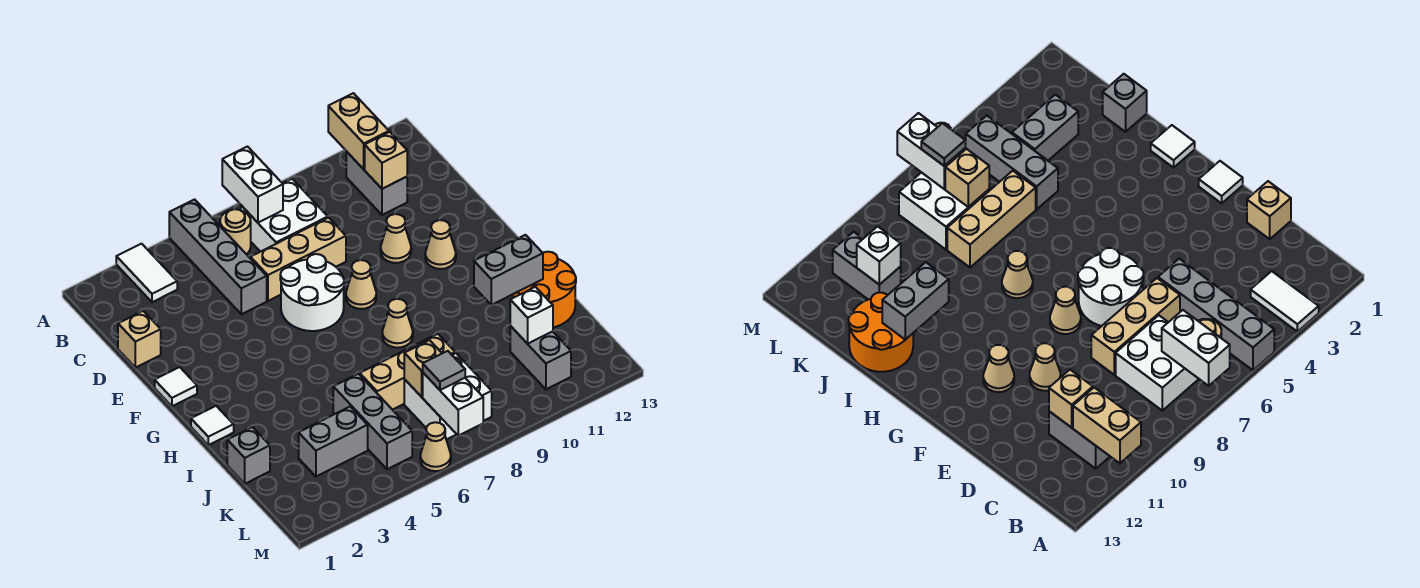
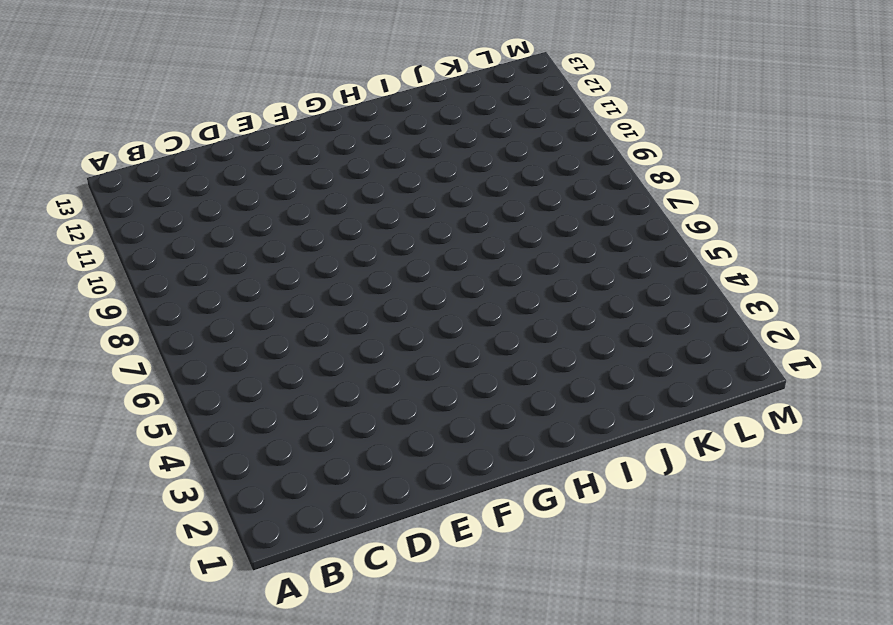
none -> white 1x2 tile [116,244,177,302]
none -> grey 1x4 brick [169,199,267,314]
none -> tan 1x1 round brick [220,209,251,254]
none -> white 2x2 brick [241,179,328,252]

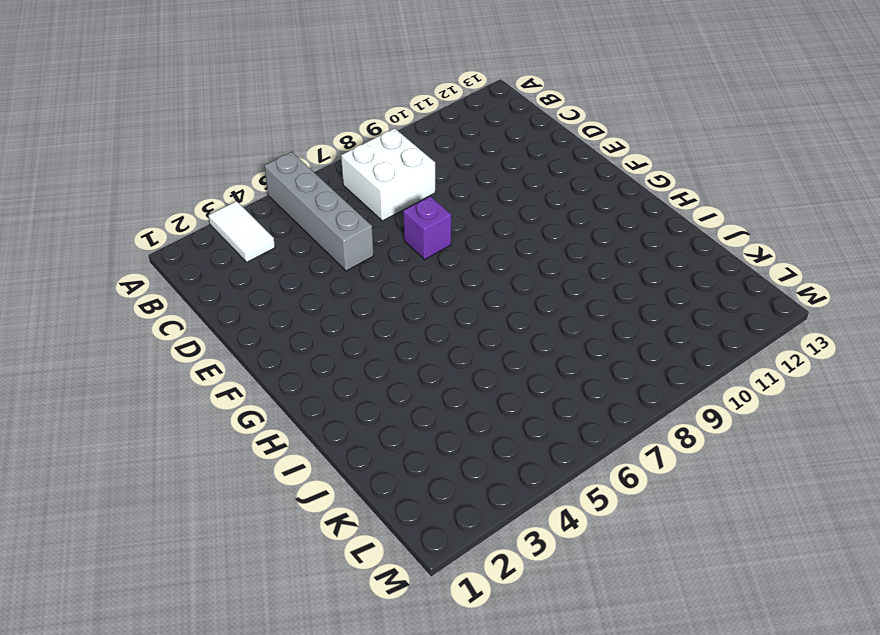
purple 1x1 brick [403,196,451,259] -> white 2x2 round brick [280,254,344,331]
none -> tan 1x1 round brick [220,209,251,254]
none -> grey 1x2 brick [346,152,407,215]
none -> tan 1x1 brick [118,311,161,368]
none -> tan 1x3 brick [251,218,346,301]

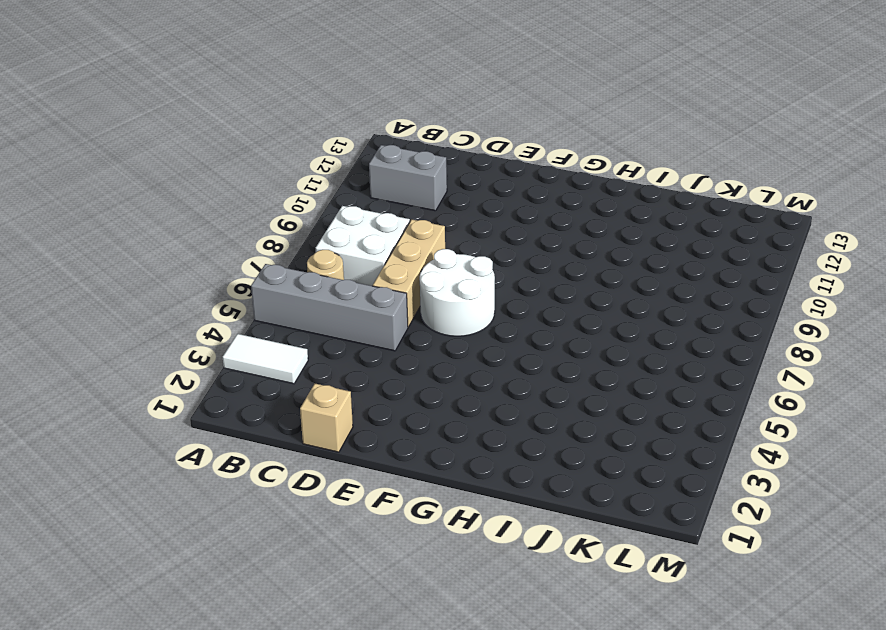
none -> tan 1x1 cone [381,214,411,263]
none -> white 1x1 tile [155,367,197,406]
none -> tan 1x1 cone [346,260,376,309]
none -> tan 1x1 cone [425,220,456,269]

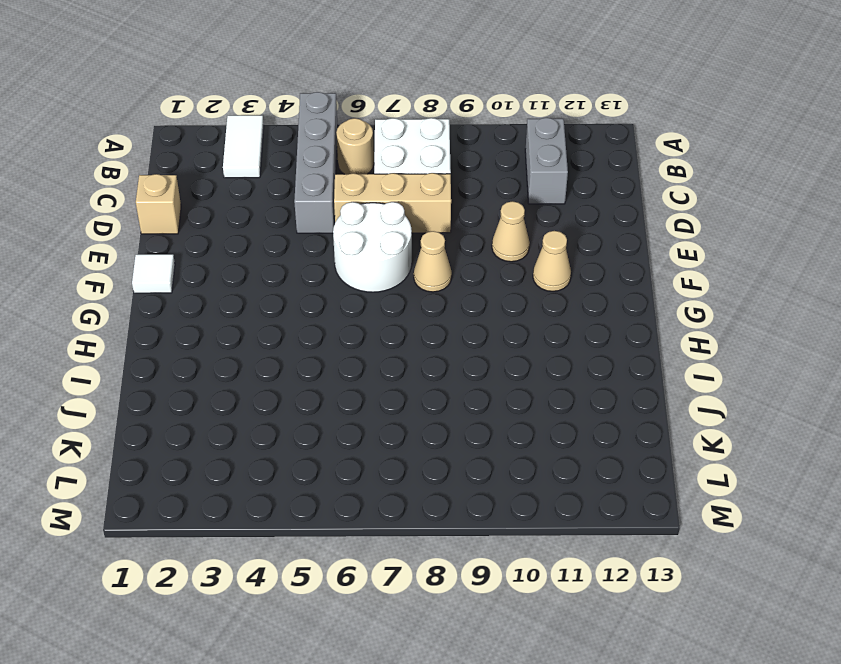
none -> white 1x1 tile [191,406,234,445]
none -> tan 1x1 cone [382,299,413,348]
none -> orange 2x2 round brick [513,252,576,327]
none -> grey 1x1 brick [227,427,270,484]

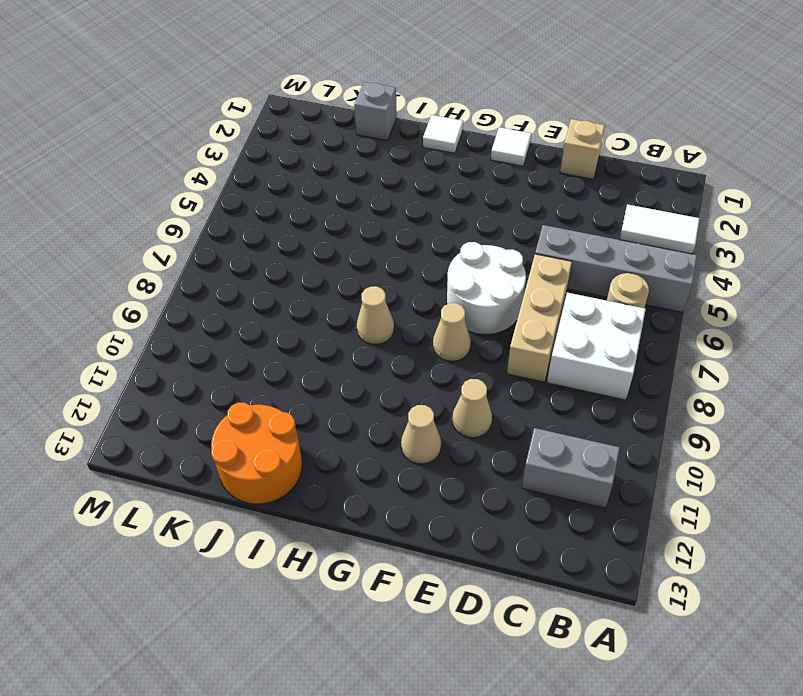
none -> grey 1x3 brick [333,374,412,469]
none -> tan 1x3 brick [360,334,455,410]
none -> grey 1x2 brick [299,407,368,476]
none -> white 2x2 brick [404,353,492,440]

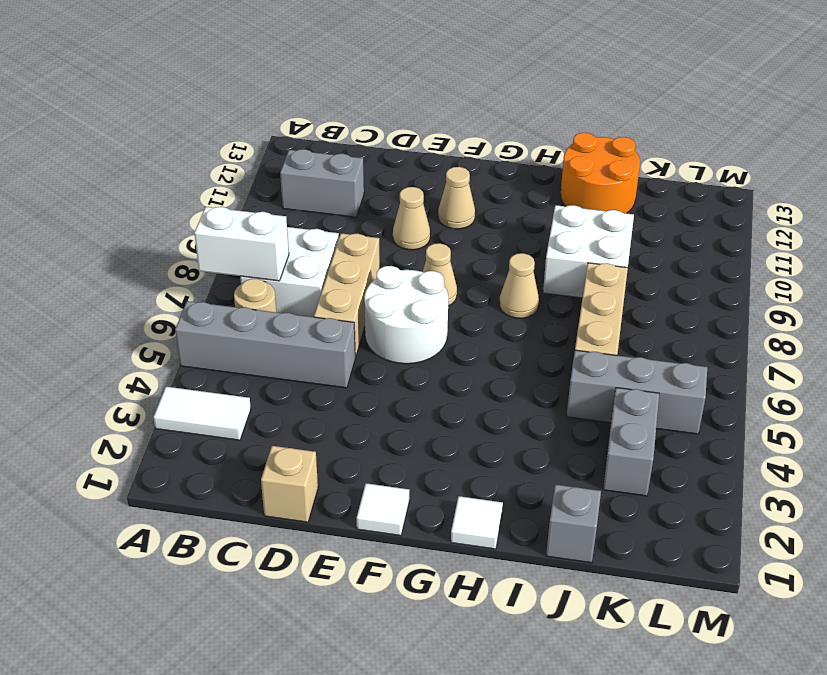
white 2x2 brick [543,205,634,298] -> white 2x2 brick moved to [404,353,492,440]
none -> grey 1x2 brick [510,326,571,389]
none -> tan 1x1 cone [420,422,451,471]
none -> tan 1x2 brick [328,93,389,169]
none -> tan 1x1 brick [365,132,407,189]

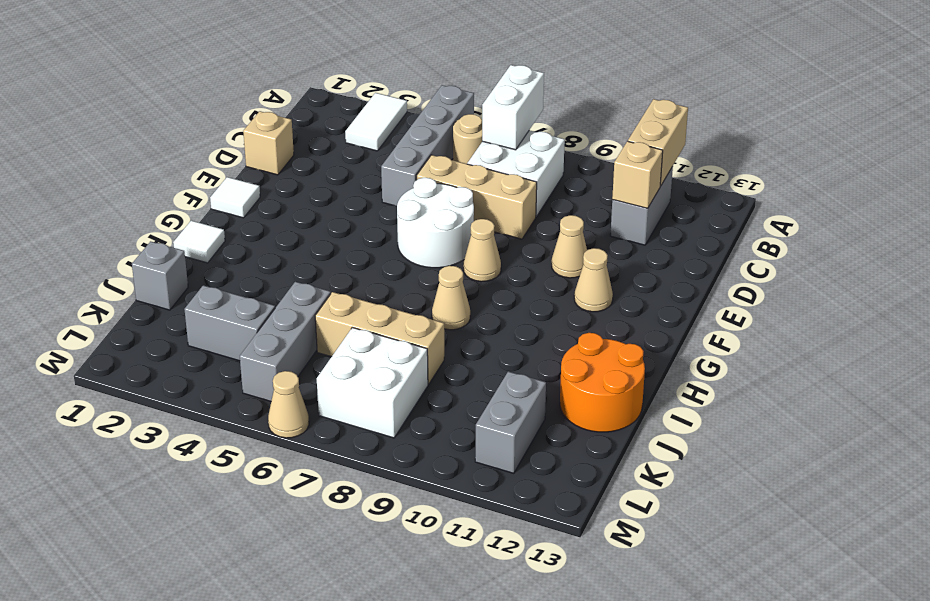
none -> grey 1x2 brick [474,235,543,305]
none -> tan 1x1 brick [404,340,442,397]
none -> white 1x1 brick [510,287,553,344]
none -> white 1x2 brick [423,373,483,436]

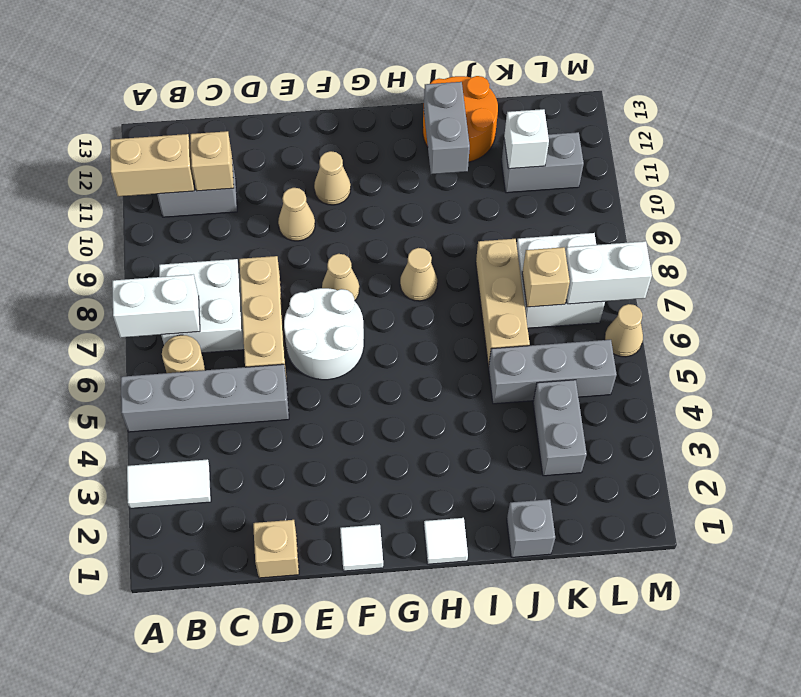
none -> grey 1x1 tile [423,351,465,390]

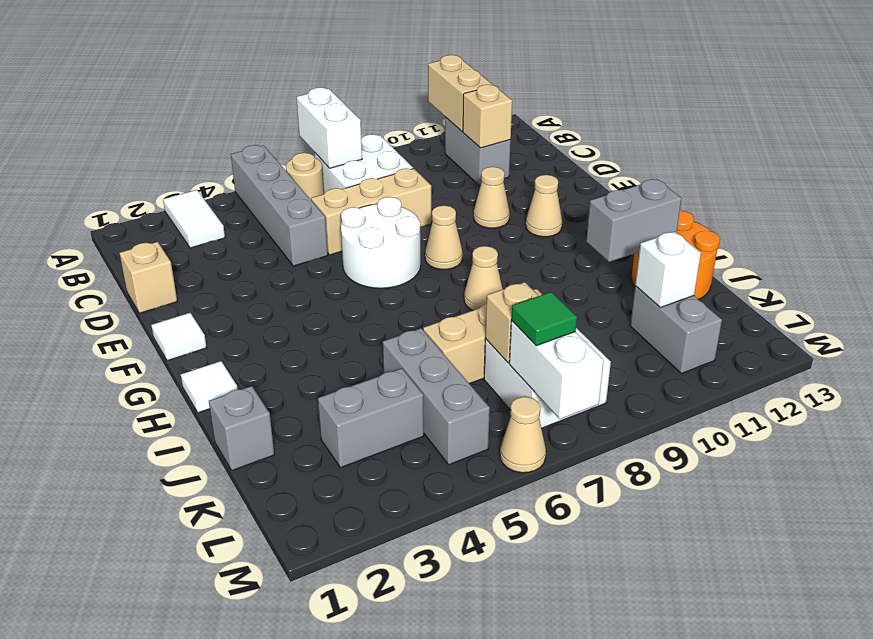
green 1x1 tile [511,292,577,346] -> grey 1x1 tile [423,351,465,390]

